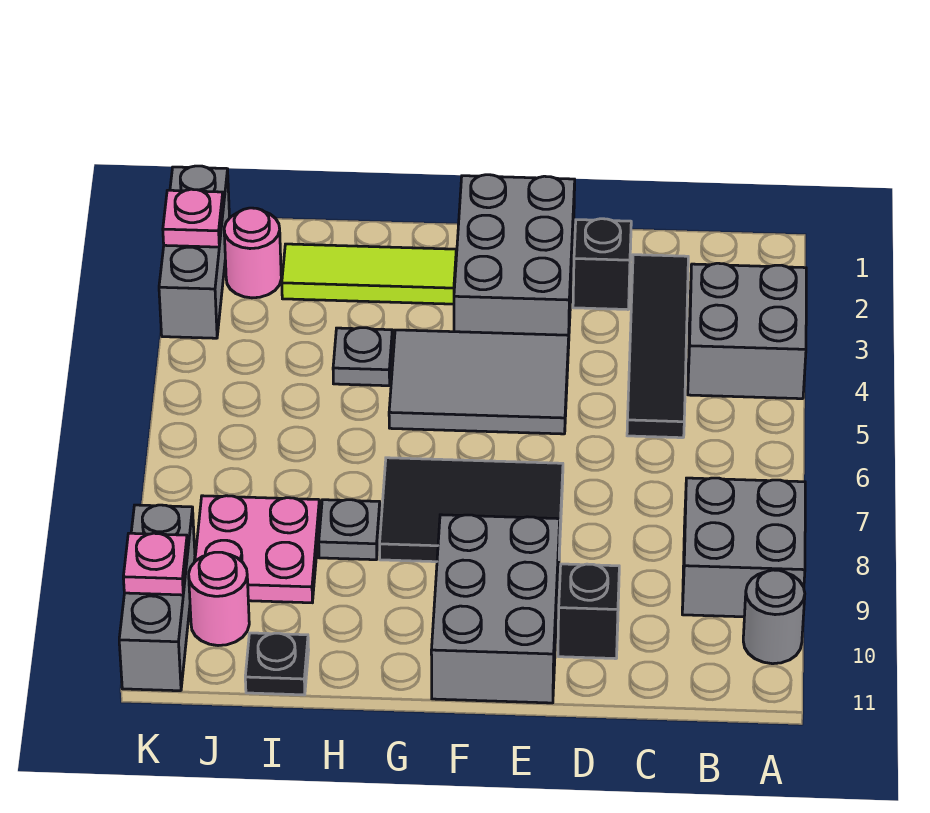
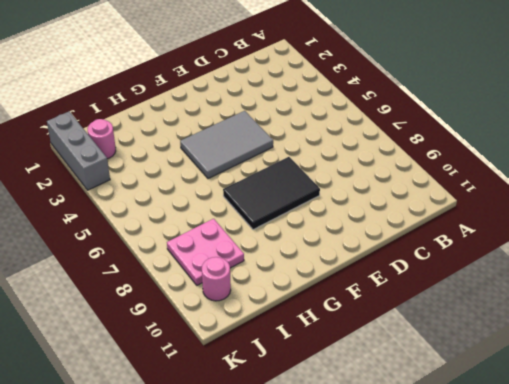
none -> grey 2x2 brick [688,263,806,399]
none -> grey 2x2 brick [682,478,805,617]
none -> grey 1x1 round brick [743,570,805,664]

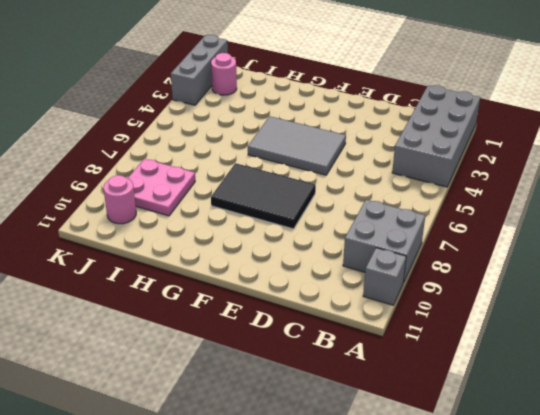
grey 2x4 brick [392,85,480,187] -> grey 2x2 brick [688,263,806,399]
grey 1x1 brick [363,248,406,305] -> grey 1x1 round brick [743,570,805,664]
none -> black 1x4 tile [627,255,688,438]
none -> black 1x1 brick [573,219,631,310]
none -> black 1x1 brick [558,564,619,659]

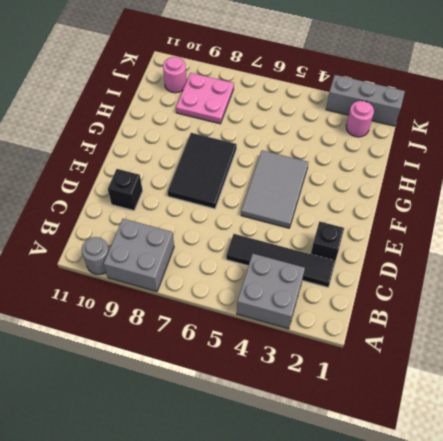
none -> grey 2x3 brick [454,175,575,347]
none -> grey 2x3 brick [431,515,560,703]
none -> lime 1x3 tile [282,244,456,304]

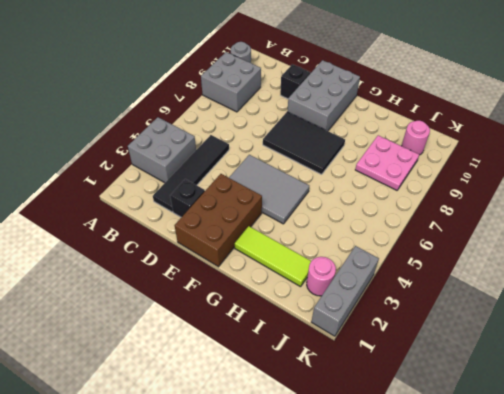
brown 2x3 brick [175,174,262,267] -> grey 2x3 brick [454,175,575,347]
none -> grey 1x1 plate [333,328,393,386]
none -> grey 1x1 plate [319,500,380,560]
none -> black 1x1 plate [245,633,309,695]

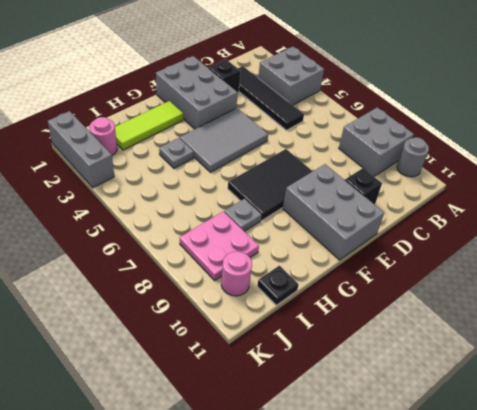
none -> grey 1x3 brick [119,505,195,691]
none -> pink 1x1 plate [163,189,223,247]
none -> pink 1x1 plate [123,533,188,595]

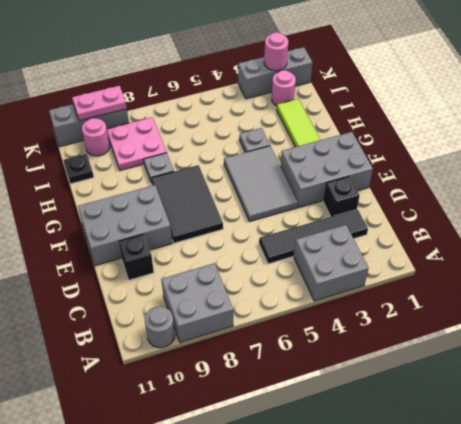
pink 1x1 round brick [264,32,288,71] -> pink 1x1 plate [163,189,223,247]
pink 1x2 plate [72,86,127,121] -> pink 1x1 plate [123,533,188,595]

